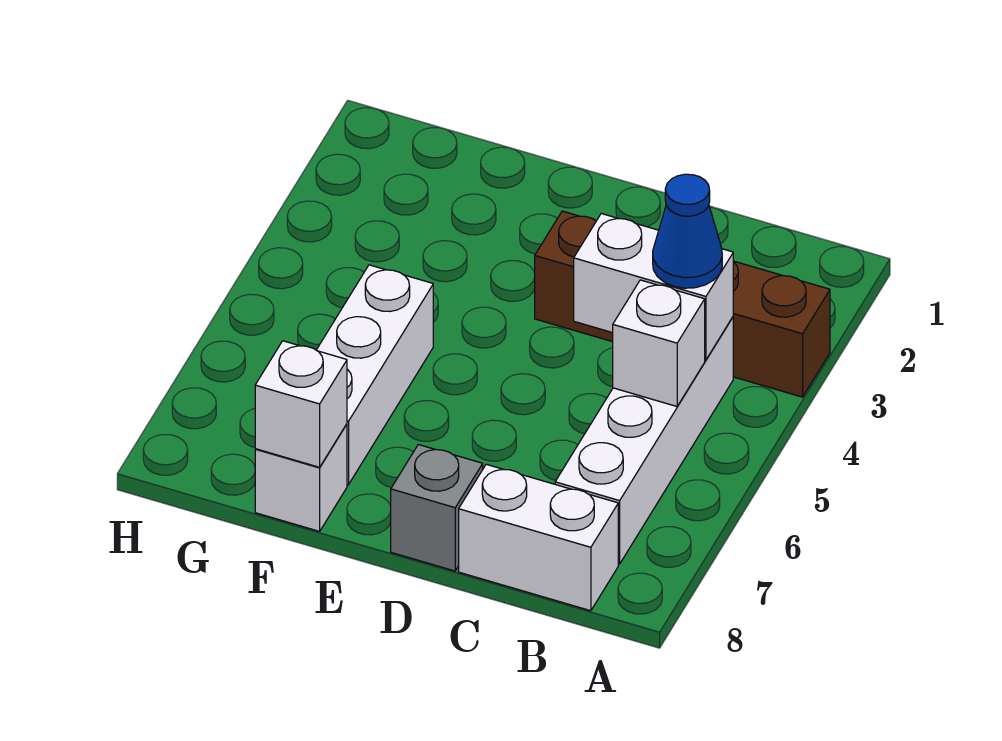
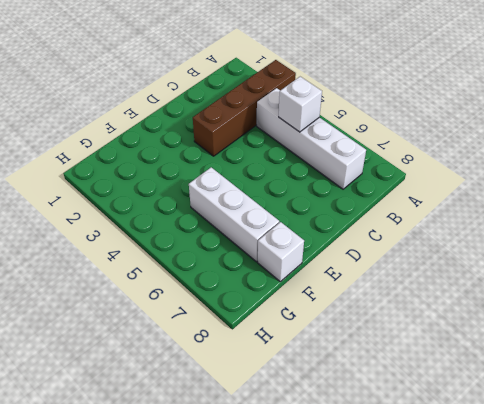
none -> white 1x2 brick [459,464,618,611]
none -> grey 1x1 brick [391,445,483,571]

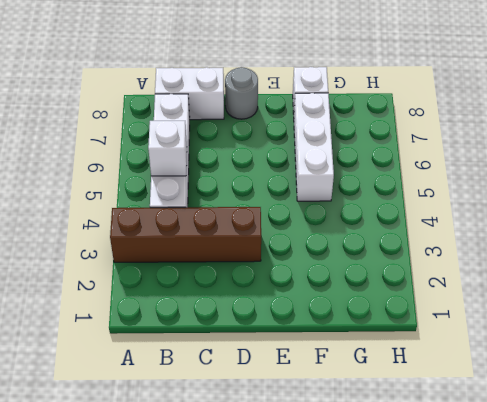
grey 1x1 round brick [225,67,258,119] -> grey 1x1 brick [391,445,483,571]
none -> white 1x2 brick [574,214,733,360]
none -> white 1x1 brick [255,341,347,467]

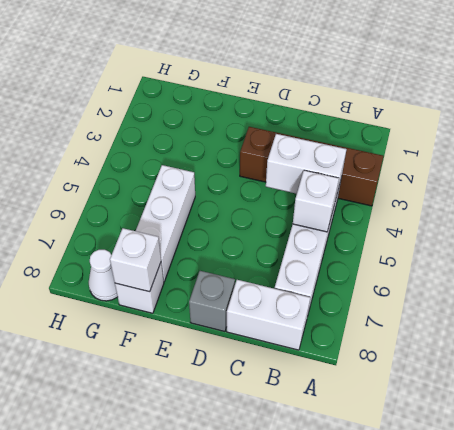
white 1x1 cone [88,250,118,301] -> none
none -> blue 1x1 cone [653,174,722,288]

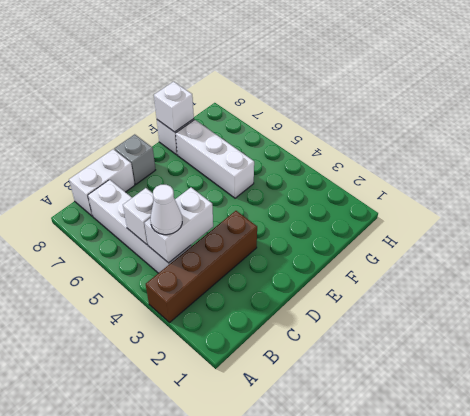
white 1x1 cone [150,185,182,235] -> blue 1x1 cone [653,174,722,288]

